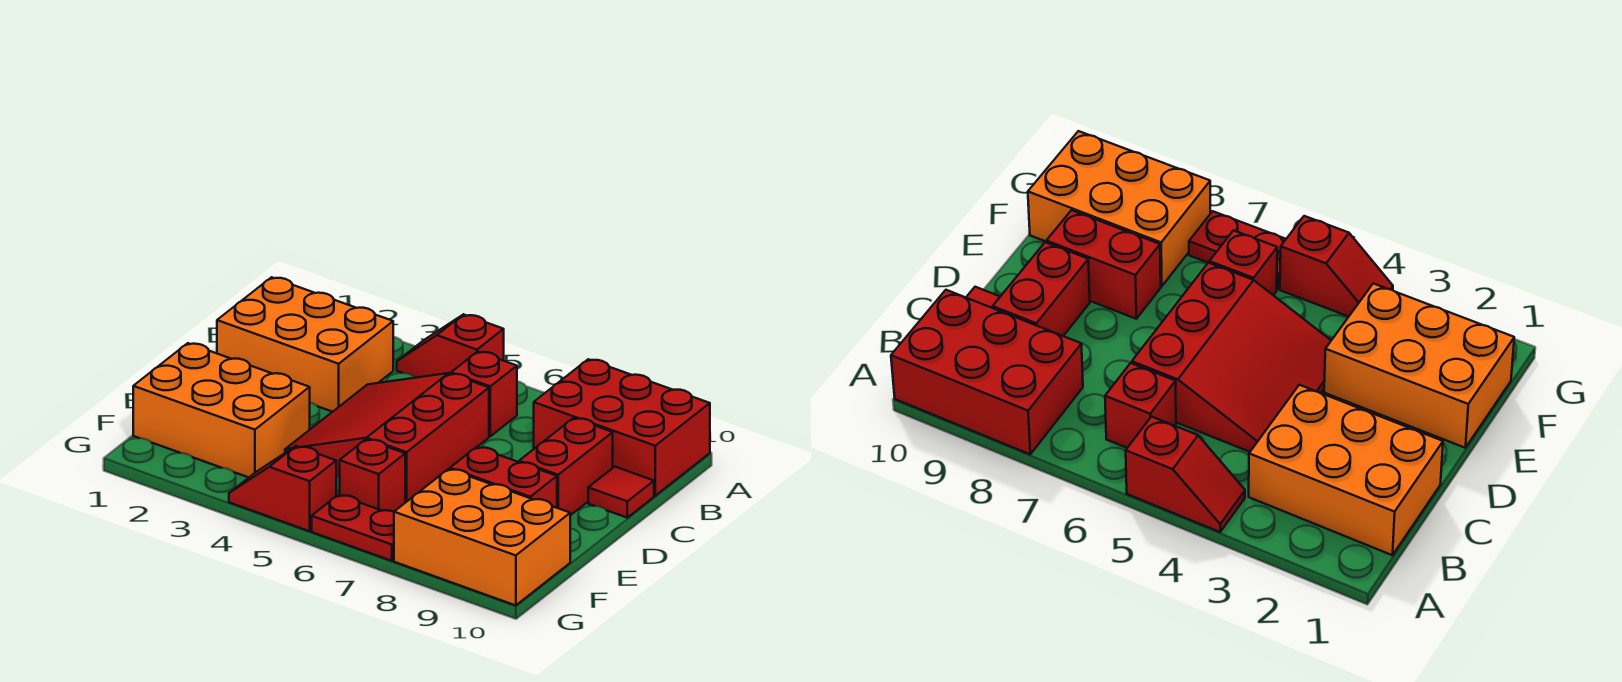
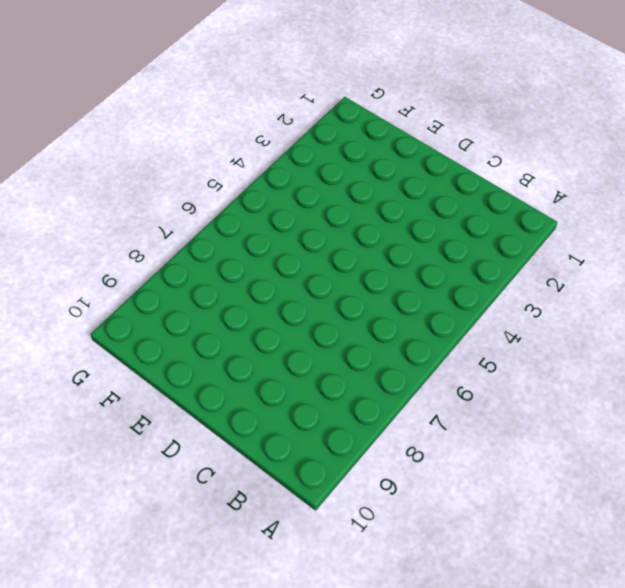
none -> red 1x2 slope [397,314,504,378]
none -> red 2x3 brick [534,359,710,496]
none -> orange 2x3 brick [217,277,393,412]

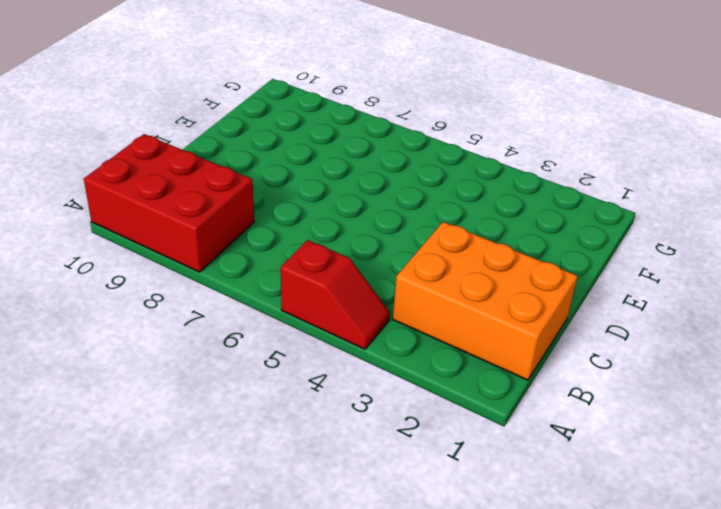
none -> red 1x1 brick [451,352,517,436]
none -> red 3x3 slope [285,373,489,502]
none -> red 1x2 brick [519,418,613,515]

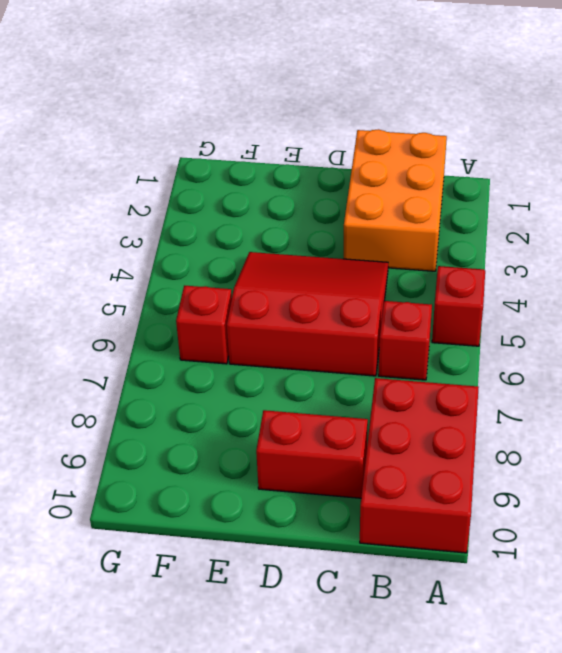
none -> red 1x1 tile [588,467,654,518]
none -> orange 2x3 brick [133,343,310,477]
none -> red 1x2 brick [450,447,557,508]

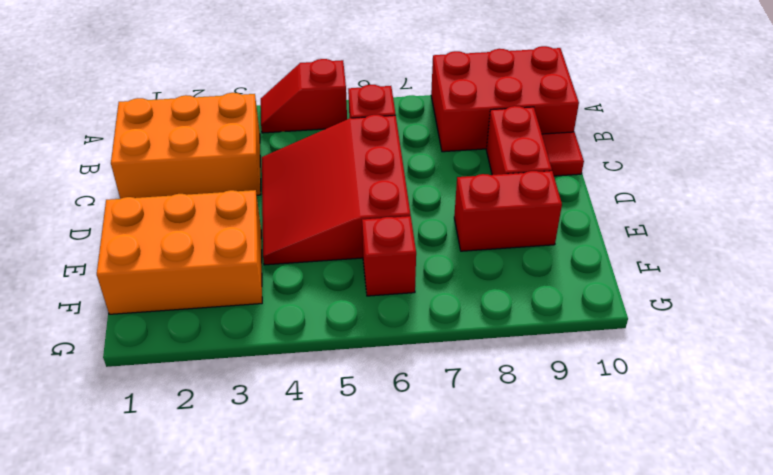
none -> orange 2x3 brick [394,469,570,606]
none -> red 1x2 slope [229,446,336,531]
none -> red 1x2 plate [312,495,394,561]

